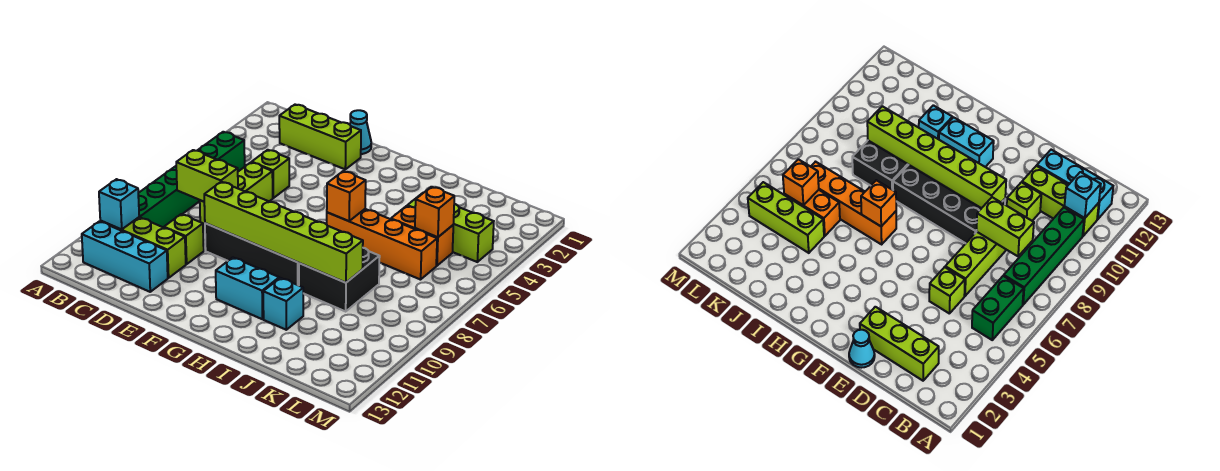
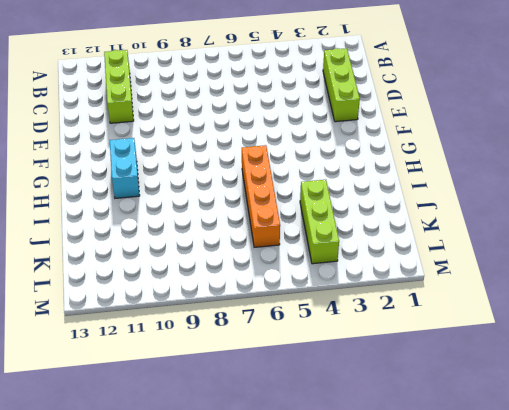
none -> green 1x2 brick [197,132,245,171]
none -> green 1x4 brick [138,166,200,228]
none -> cyan 1x3 brick [82,221,168,292]

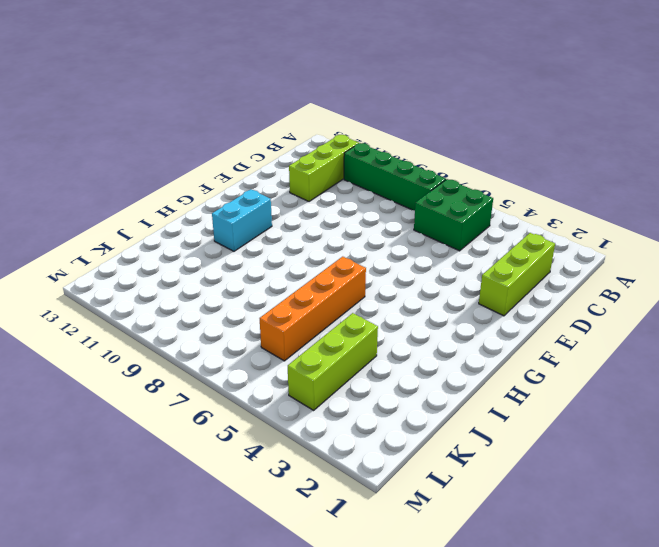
green 2x2 brick [414,179,493,251] -> green 1x2 brick [197,132,245,171]
none -> cyan 1x3 brick [82,221,168,292]
none -> lime 1x1 brick [252,150,289,198]
none -> lime 1x3 brick [200,162,273,230]

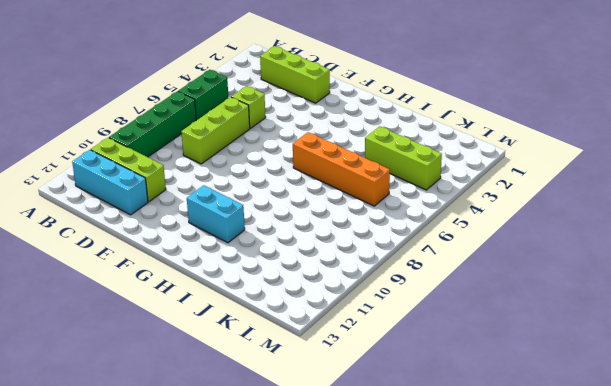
none -> lime 1x1 brick [164,214,204,264]
none -> cyan 1x1 cone [350,110,371,154]
none -> black 2x4 brick [205,223,299,286]

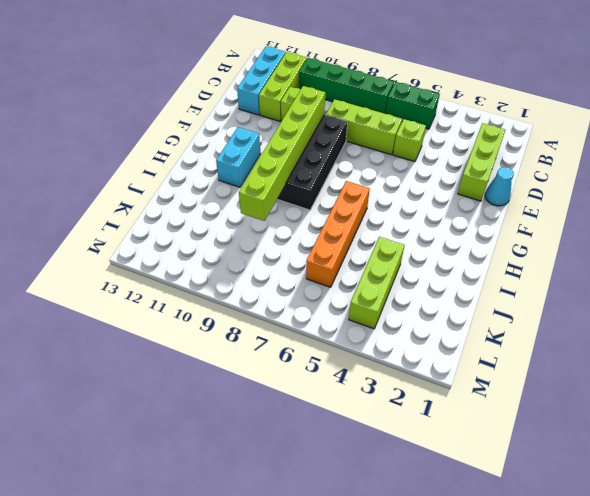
none -> black 2x2 brick [299,248,380,311]
none -> cyan 1x1 brick [263,278,303,330]
none -> orange 1x2 brick [391,206,453,266]

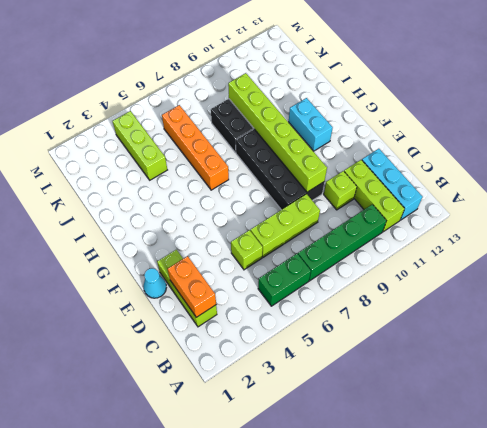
orange 1x2 brick [168,256,216,317] -> orange 1x2 brick moved to [391,206,453,266]
none -> cyan 1x1 brick [263,278,303,330]
none -> cyan 1x1 brick [99,179,139,229]
none -> lime 1x2 brick [176,150,238,202]

